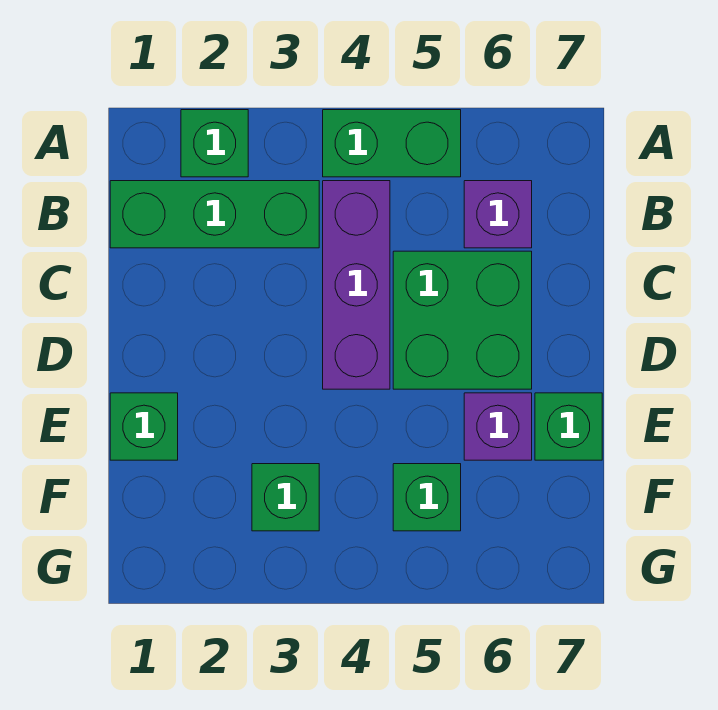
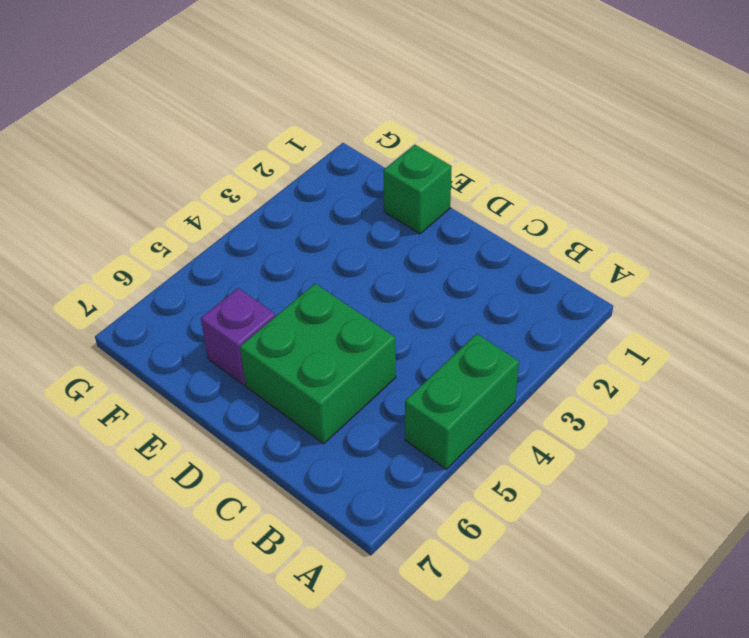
none -> green 1x1 brick [181,110,248,177]
none -> green 1x3 brick [110,181,319,248]

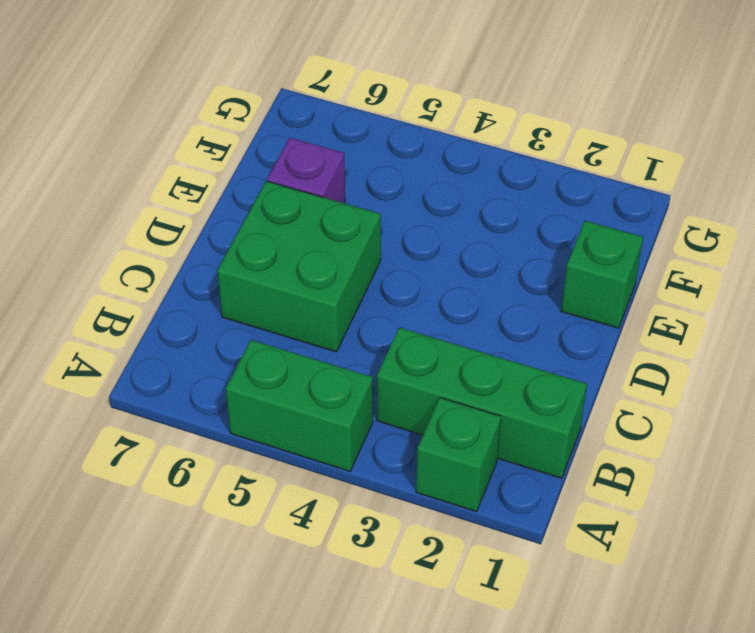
none -> purple 1x3 brick [323,181,390,389]
none -> purple 1x1 brick [464,181,532,248]

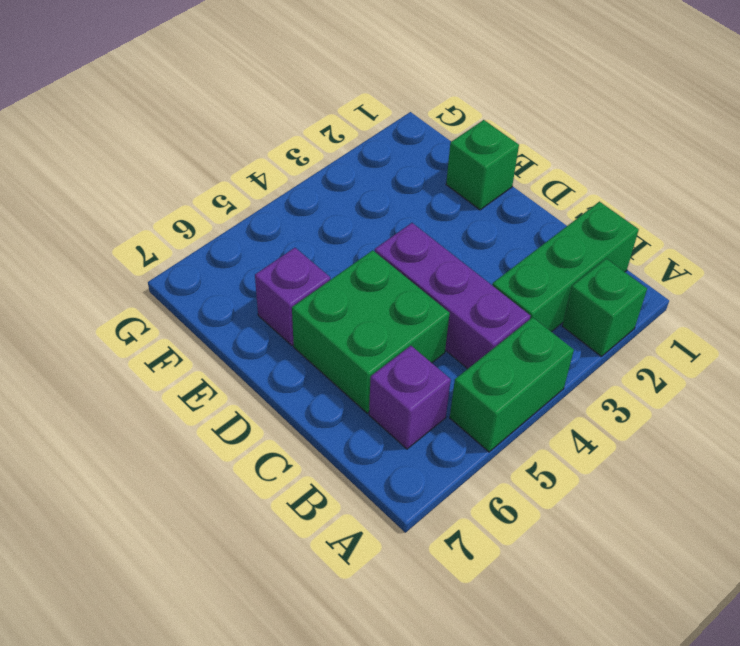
none -> green 1x1 brick [535,393,602,460]
none -> green 1x1 brick [252,464,319,531]

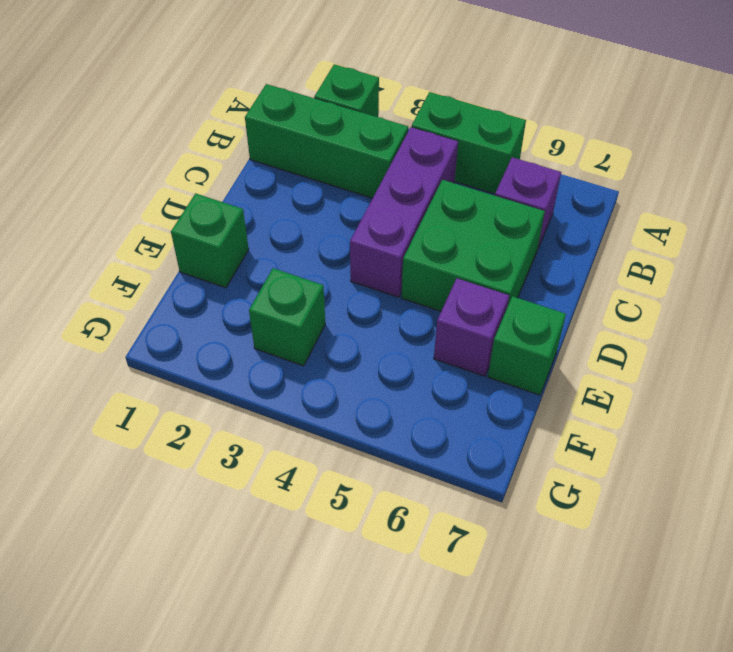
none -> green 1x1 brick [393,464,461,531]

